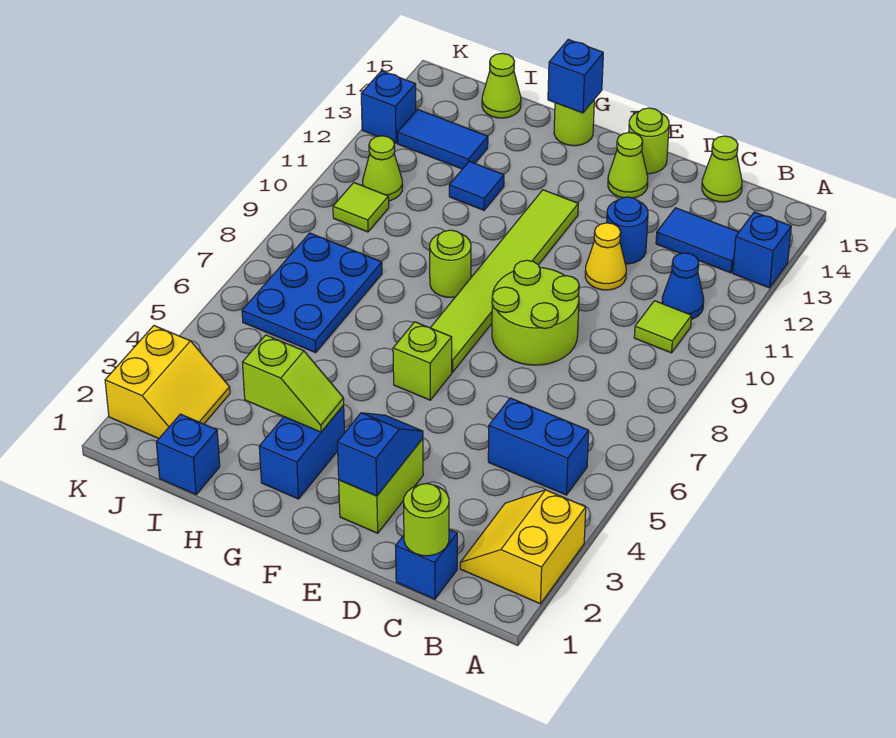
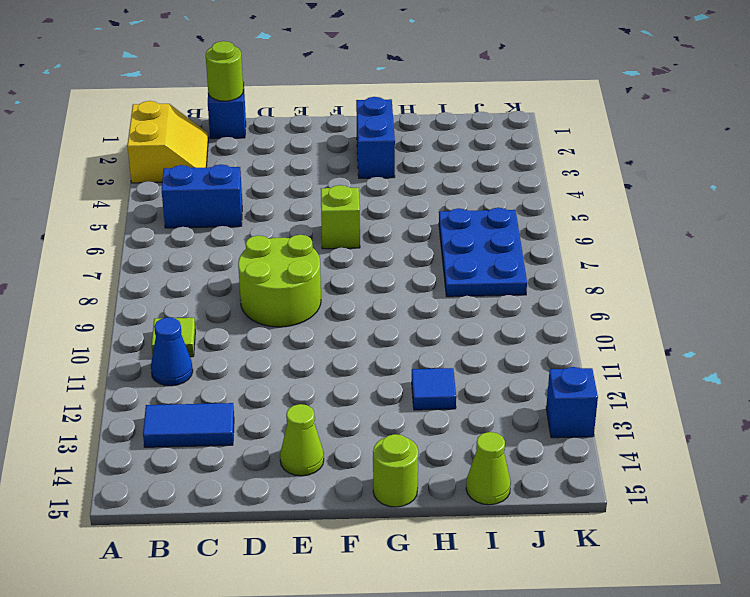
none -> blue 1x1 brick [733,212,791,288]
none -> lime 1x1 cone [702,136,742,202]
none -> yellow 1x1 cone [585,223,626,290]
none -> blue 1x1 round brick [607,197,648,264]

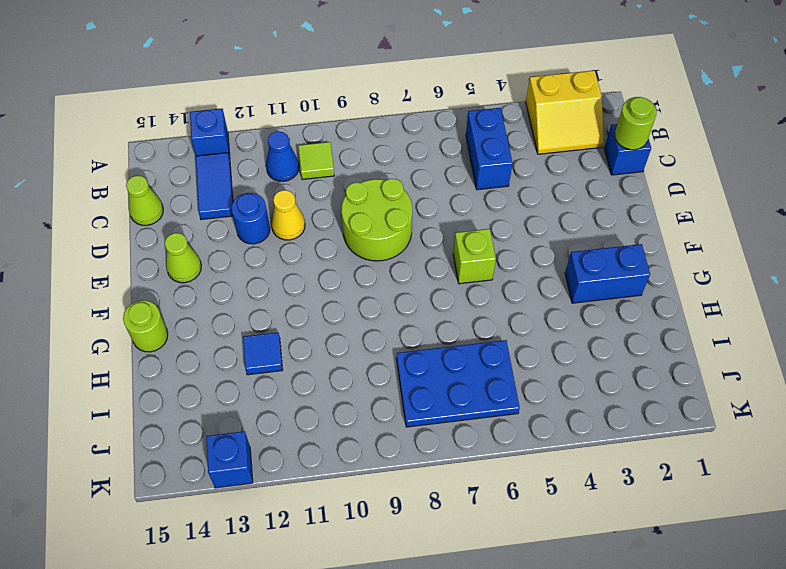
none -> lime 1x2 brick [339,439,423,533]
none -> lime 1x1 round brick [629,108,669,174]
none -> lime 1x6 tile [431,190,578,372]
none -> lime 1x1 round brick [430,230,471,297]

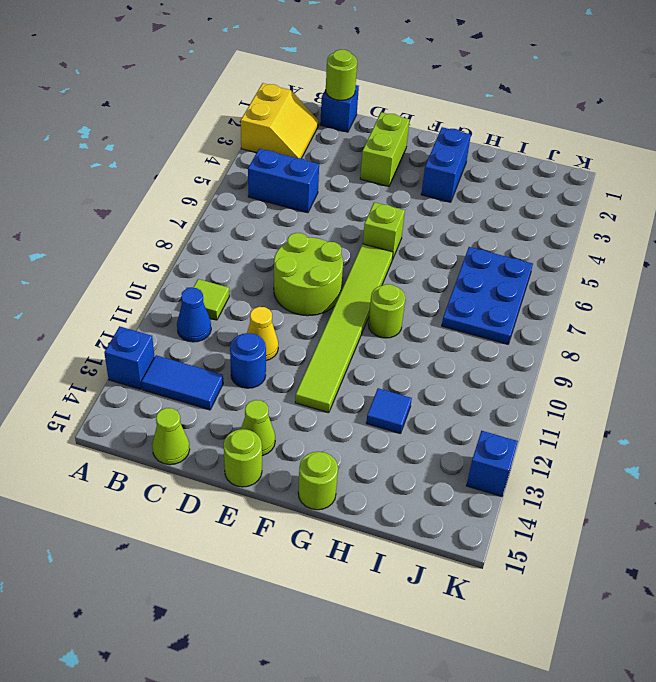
none -> blue 1x1 brick [156,414,220,495]
none -> blue 1x2 tile [398,109,488,169]
none -> lime 1x1 cone [482,53,521,118]
none -> yellow 2x2 slope [105,326,230,438]

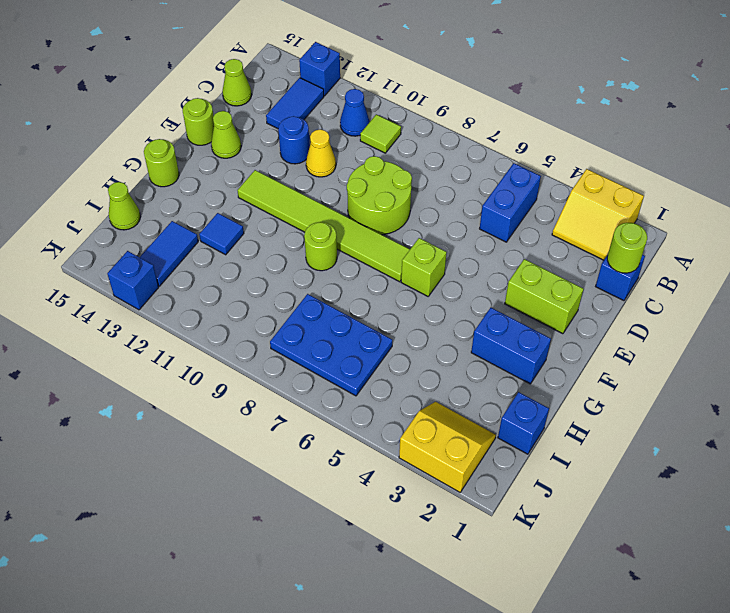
none -> lime 1x1 tile [333,183,389,232]
none -> lime 1x1 cone [363,136,403,201]
none -> blue 1x2 slope [337,413,423,496]
none -> lime 1x2 slope [242,335,344,432]

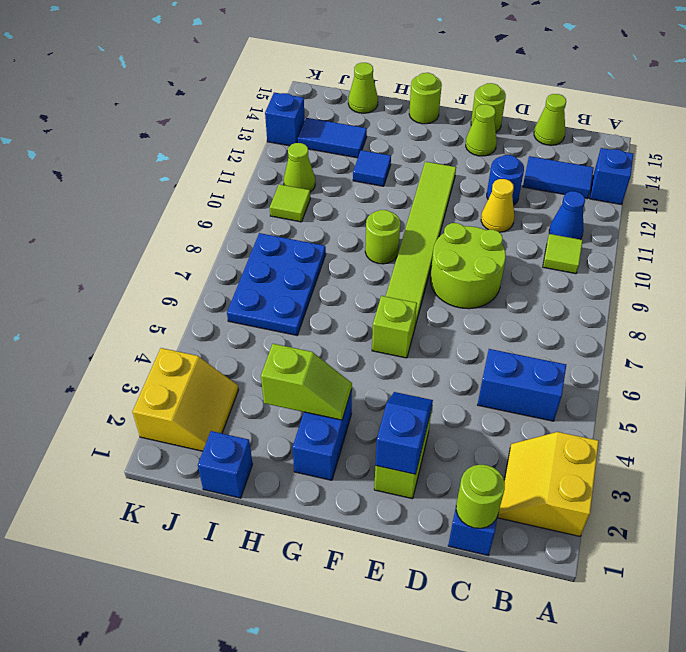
none -> blue 1x1 brick [548,39,603,113]

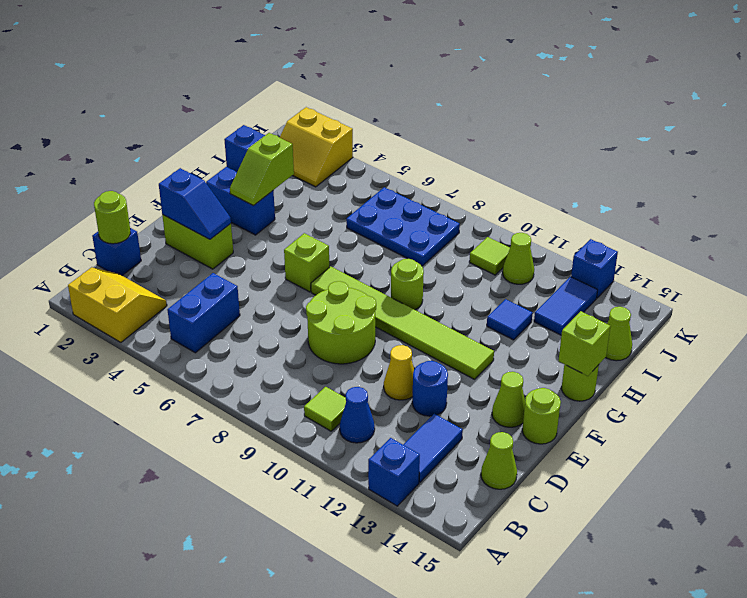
lime 1x1 brick [558,311,611,376] -> blue 1x1 brick [548,39,603,113]

